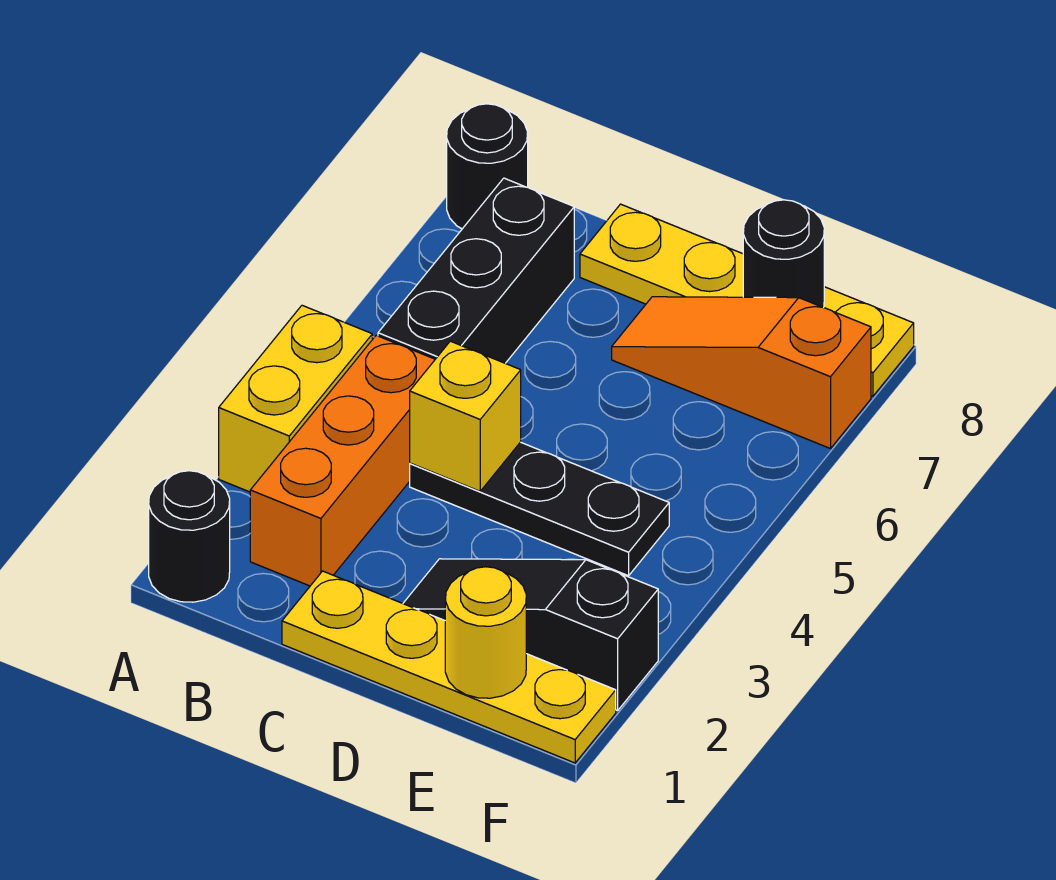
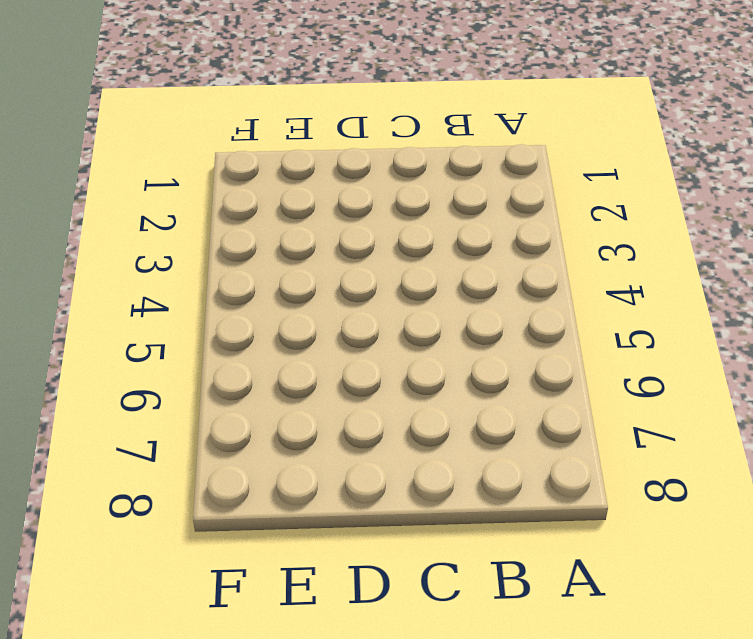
none -> black 1x1 round brick [149,471,230,602]
none -> yellow 1x2 brick [219,305,372,492]
none -> black 1x1 round brick [447,104,528,229]

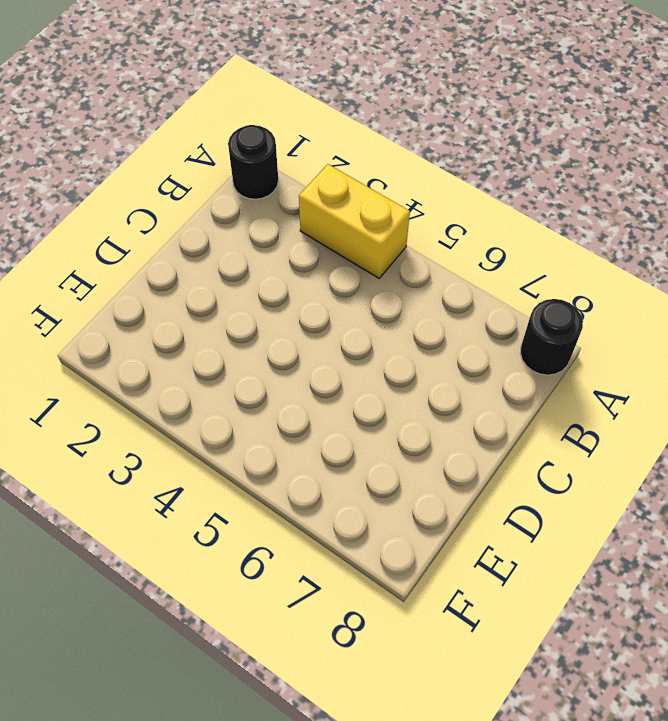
none -> orange 1x3 brick [250,335,435,586]
none -> black 1x3 brick [378,178,574,363]
none -> yellow 1x4 plate [282,571,616,763]

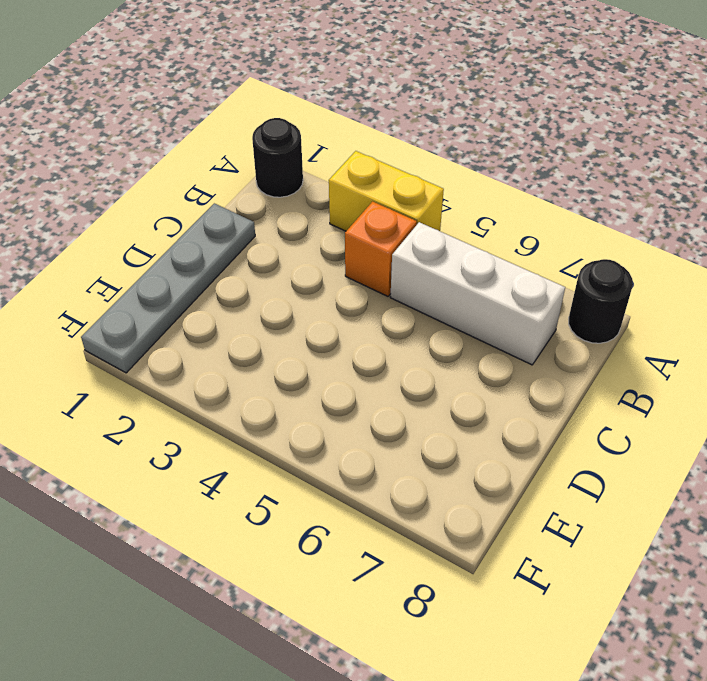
orange 1x1 brick [345,202,417,296] -> orange 1x3 brick [250,335,435,586]
white 1x3 brick [390,222,565,365] -> black 1x3 brick [378,178,574,363]
grey 1x4 plate [81,203,255,373] -> yellow 1x4 plate [282,571,616,763]
none -> black 1x3 plate [410,442,669,576]
none -> yellow 1x4 plate [580,204,914,396]
none -> black 1x3 slope [403,559,658,711]

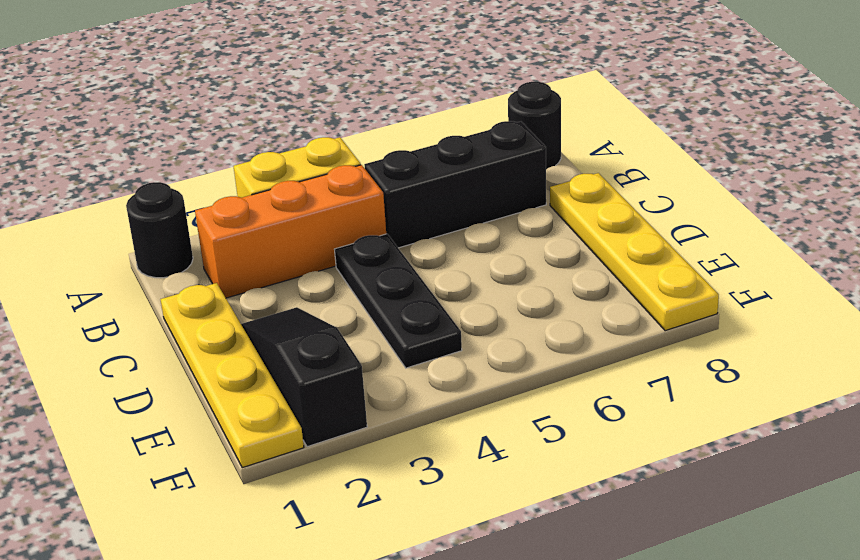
none -> orange 1x3 slope [612,297,871,449]
none -> yellow 1x1 brick [410,341,521,491]
none -> yellow 1x1 round brick [445,567,526,698]

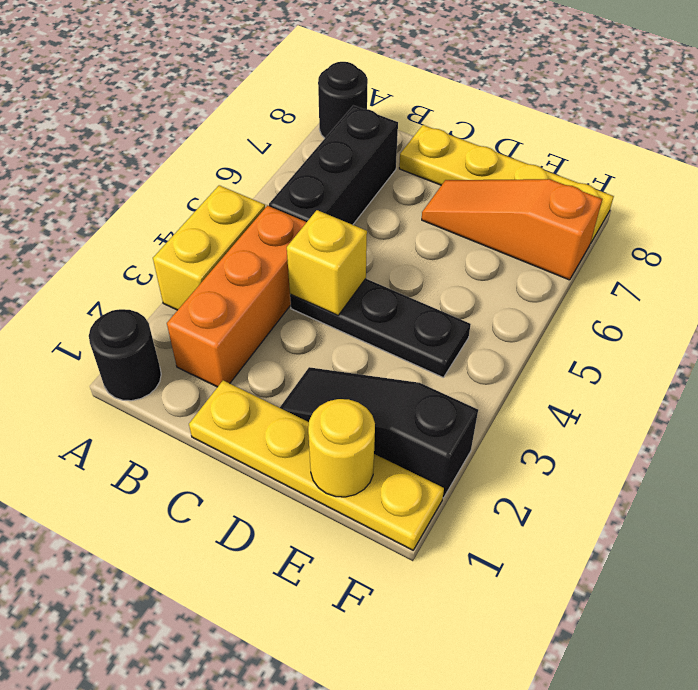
none -> black 1x1 round brick [743,200,824,308]

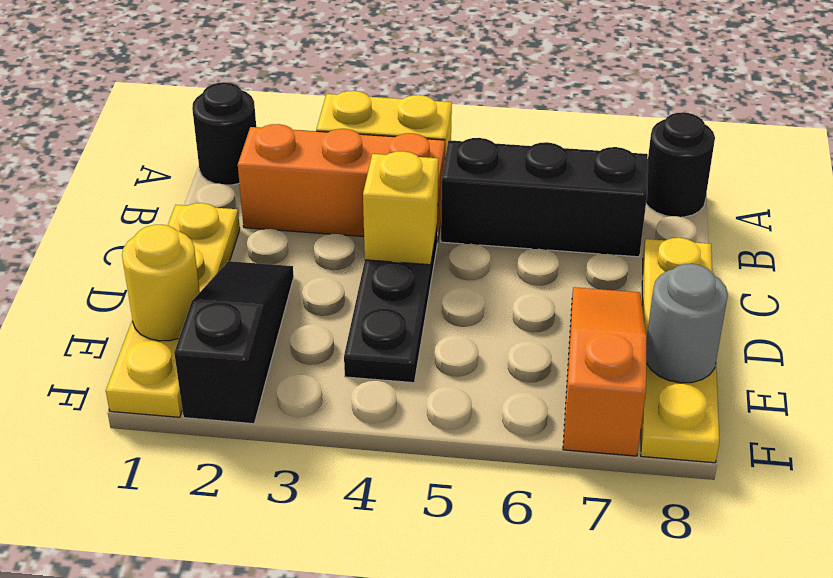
grey 1x1 round brick [646,264,728,383] -> black 1x1 round brick [743,200,824,308]

